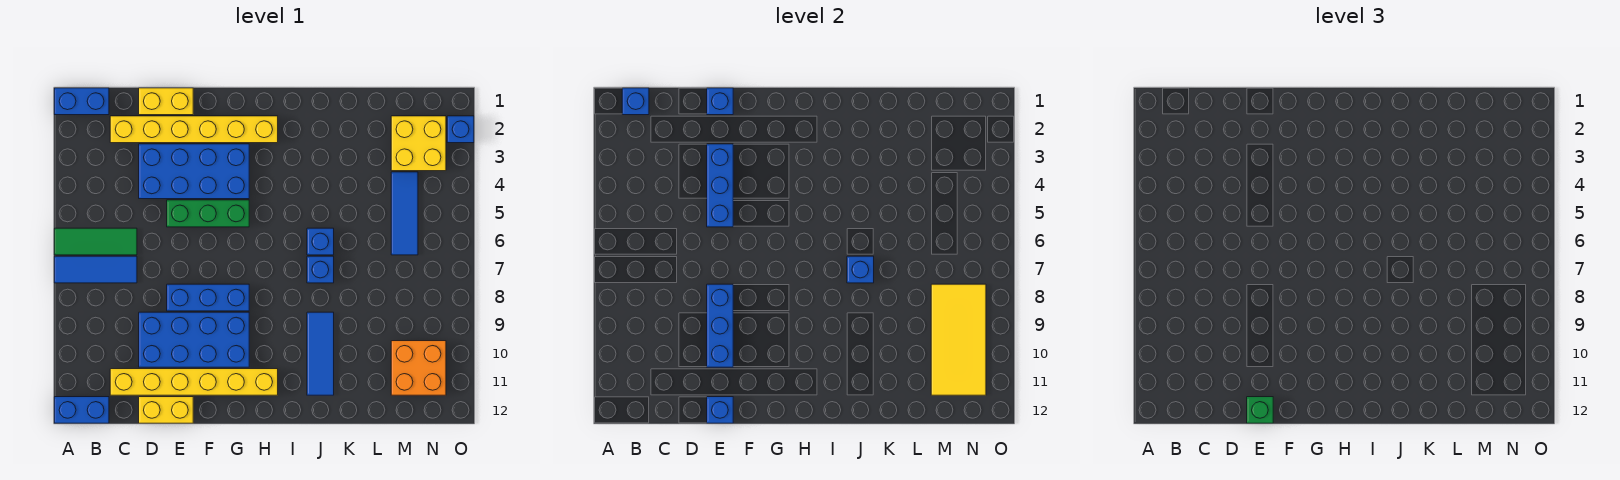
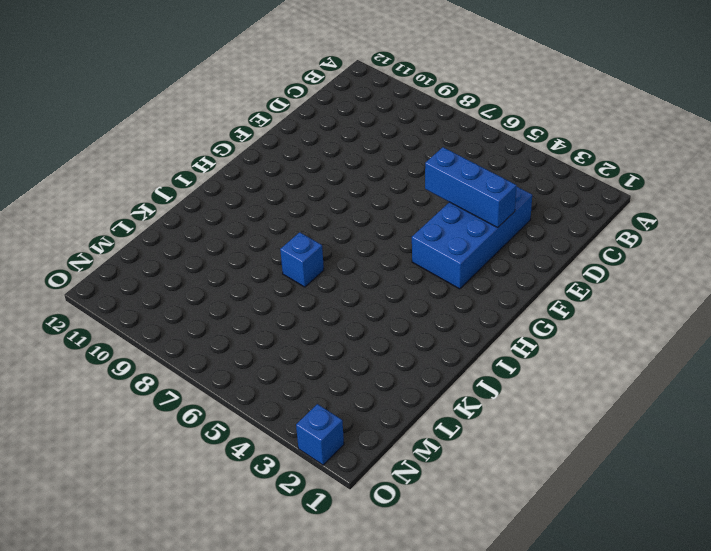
none -> blue 1x2 brick [54,88,109,115]
none -> green 1x3 tile [54,228,137,255]
none -> blue 1x3 tile [54,256,137,283]

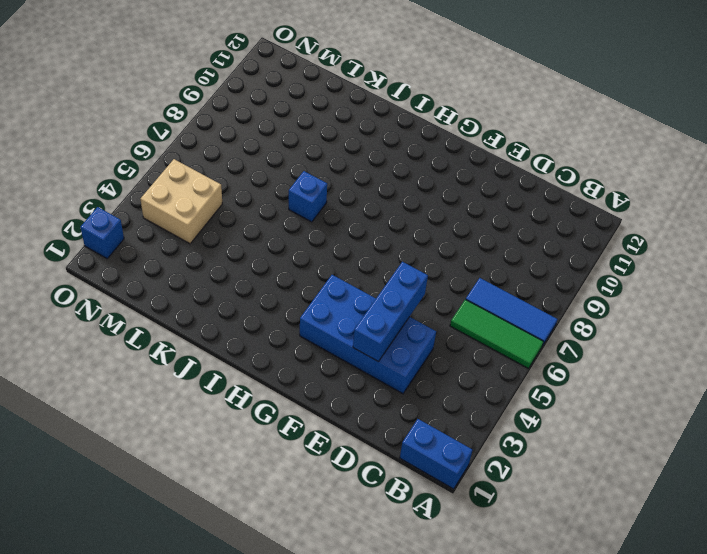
tan 2x2 brick [141,159,222,244] -> blue 1x3 tile [391,172,418,255]
none -> blue 1x2 brick [54,397,109,423]
none -> yellow 1x6 brick [110,116,278,143]
none -> yellow 1x6 brick [110,369,278,395]

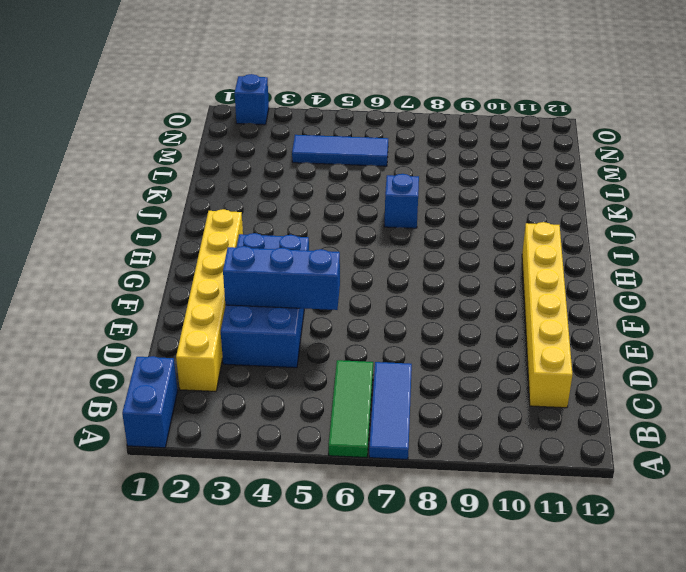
none -> blue 1x2 brick [54,397,109,423]
none -> yellow 1x2 brick [139,88,193,115]
none -> blue 2x4 brick [139,312,249,367]

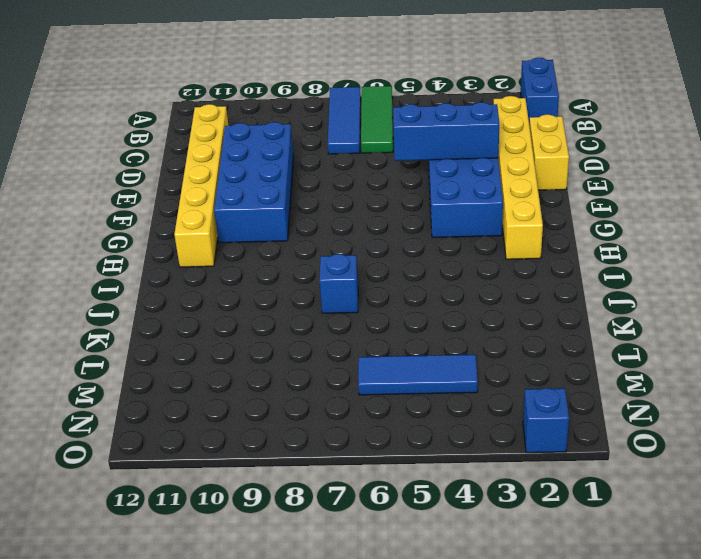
none -> blue 1x2 brick [54,397,109,423]
none -> yellow 1x2 brick [139,397,193,423]
none -> green 1x3 brick [167,200,249,227]

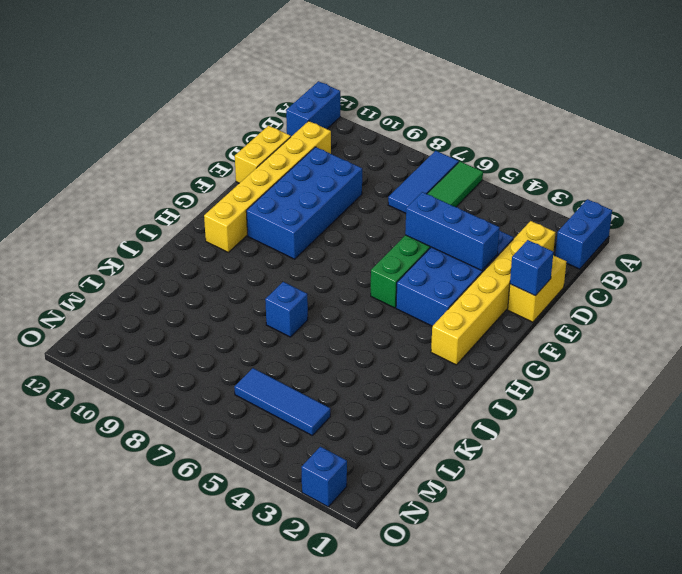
none -> blue 1x3 brick [167,284,249,311]
none -> blue 1x1 brick [307,228,334,255]
none -> blue 1x3 tile [307,312,334,395]

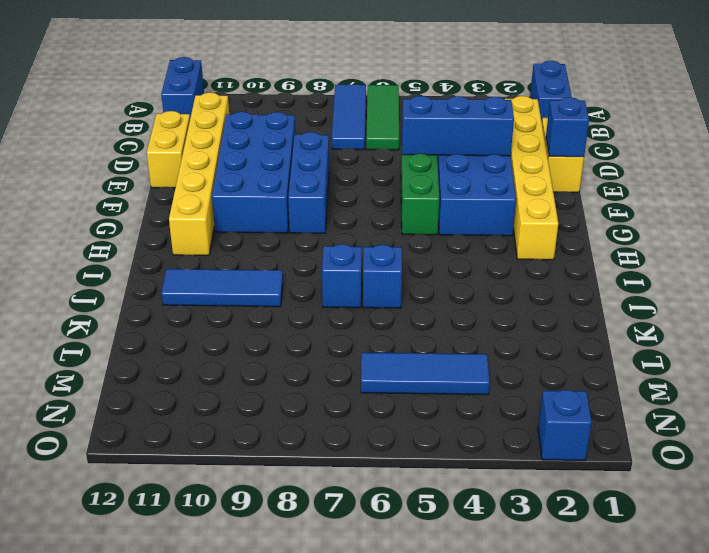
none -> yellow 2x2 brick [391,116,446,171]
none -> orange 2x2 brick [391,341,446,395]
none -> blue 1x1 brick [622,88,649,115]

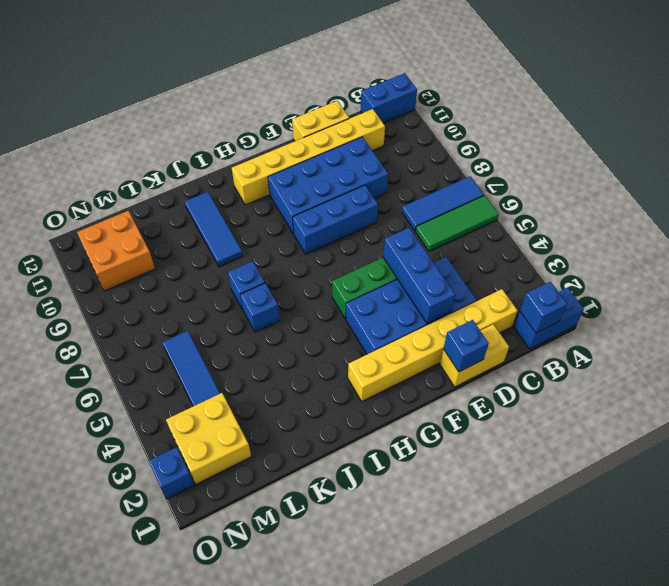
none -> blue 1x3 brick [707,284,733,367]
none -> blue 1x1 brick [707,397,733,423]
none -> blue 1x1 brick [847,256,874,283]

